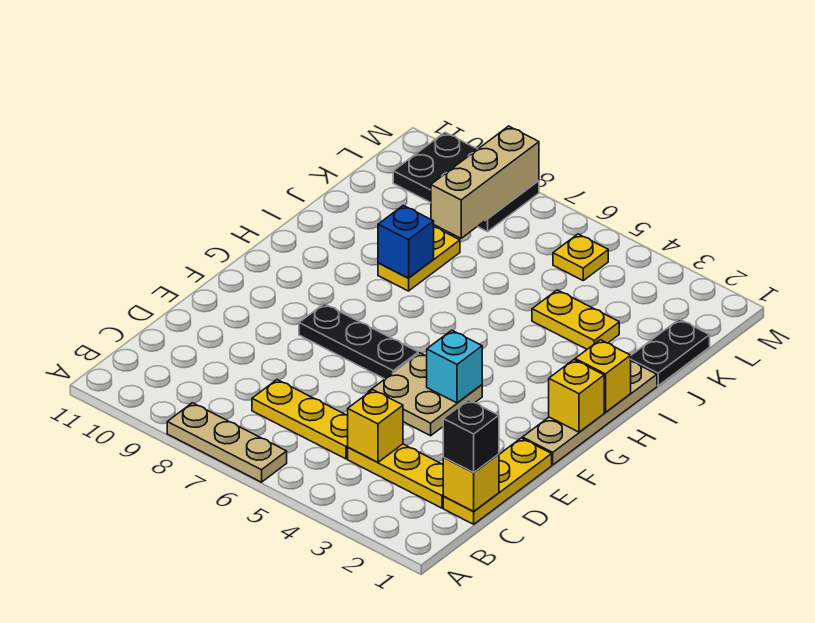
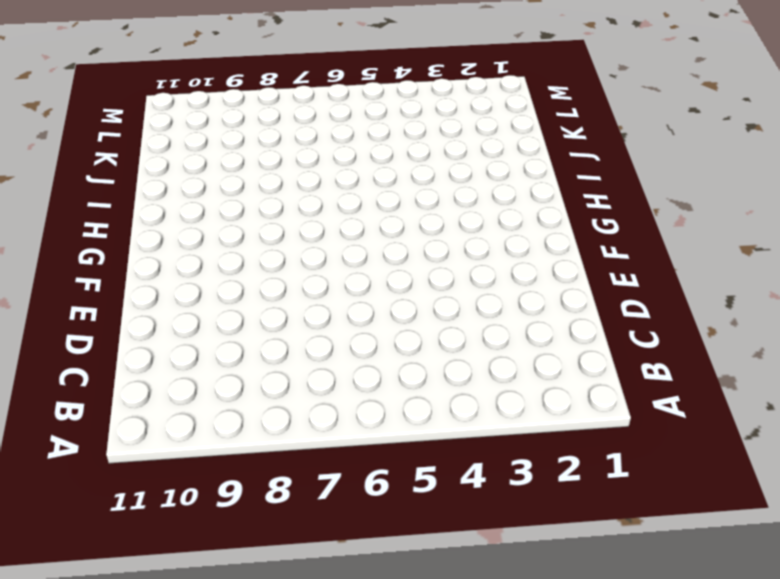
none -> tan 1x3 plate [167,403,287,482]
none -> yellow 1x3 plate [443,438,552,524]
none -> yellow 1x3 plate [348,444,444,508]

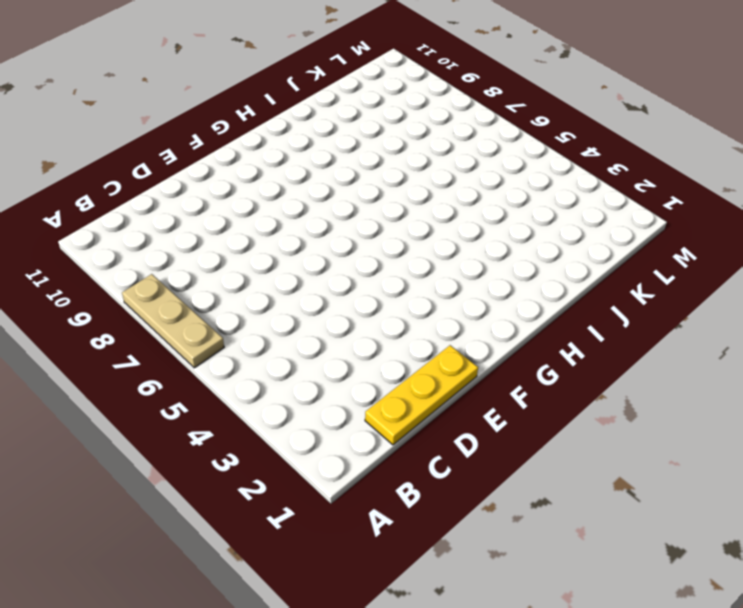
none -> yellow 1x3 plate [348,444,444,508]
none -> yellow 1x3 plate [252,380,348,459]
none -> tan 2x2 plate [368,353,482,436]

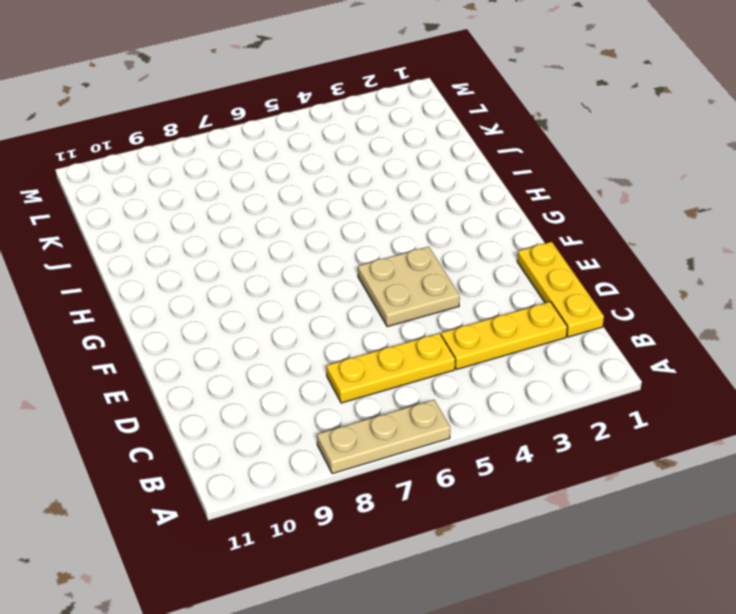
none -> tan 1x4 plate [522,361,657,465]
none -> black 1x3 plate [299,304,418,379]
none -> yellow 1x2 plate [378,227,460,291]

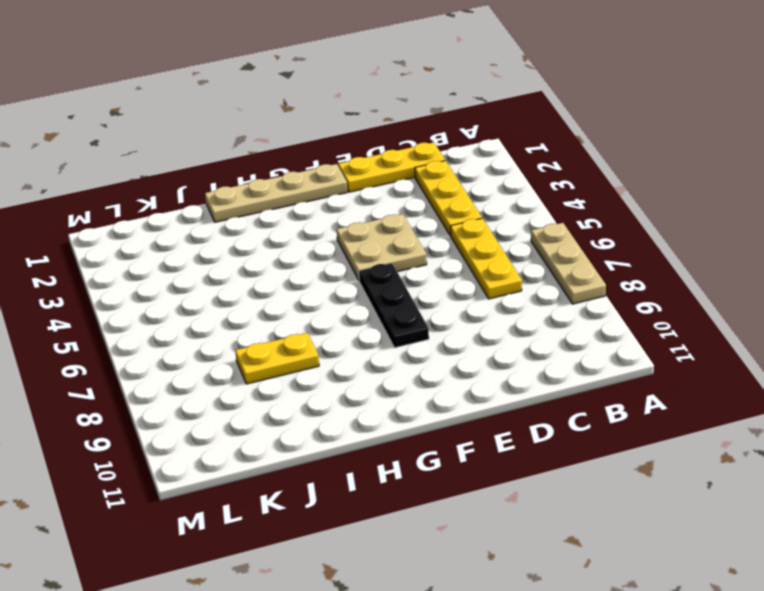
none -> black 1x2 plate [631,319,710,386]
none -> yellow 1x2 plate [532,290,619,349]
none -> yellow 1x1 plate [553,234,608,280]

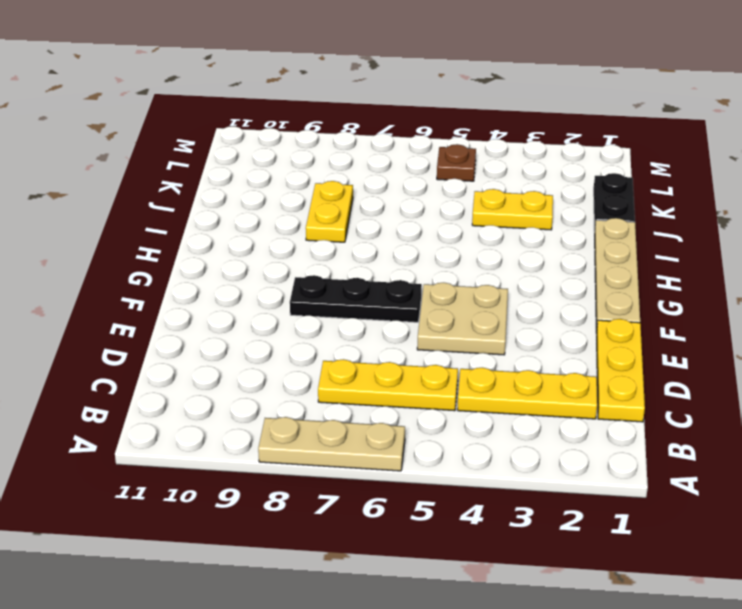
brown 1x1 plate [437,144,476,181] -> yellow 1x1 plate [553,234,608,280]
none -> black 2x3 plate [393,133,539,232]
none -> yellow 1x1 brick [443,454,499,512]
none -> yellow 1x1 brick [348,390,403,462]

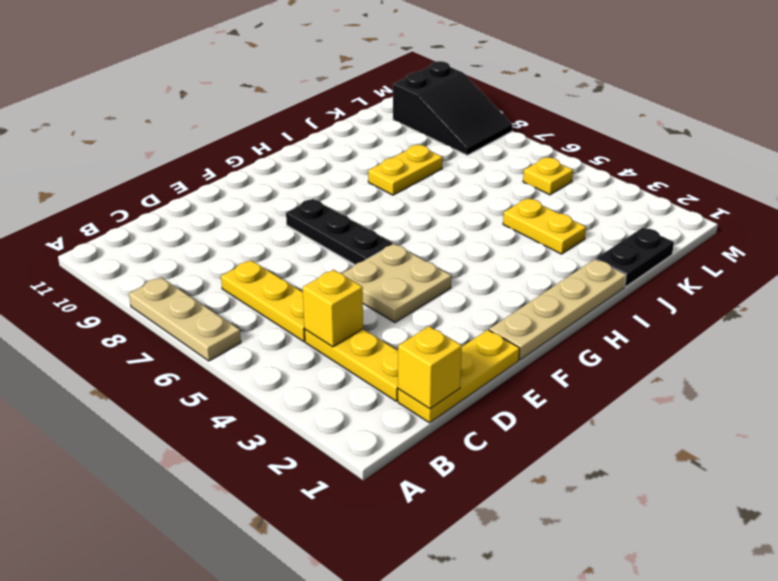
black 2x3 slope [393,61,513,155] -> black 2x3 plate [393,133,539,232]
none -> cyan 1x1 brick [427,330,482,403]
none -> yellow 1x1 brick [549,360,604,432]
none -> yellow 1x1 brick [575,340,631,412]

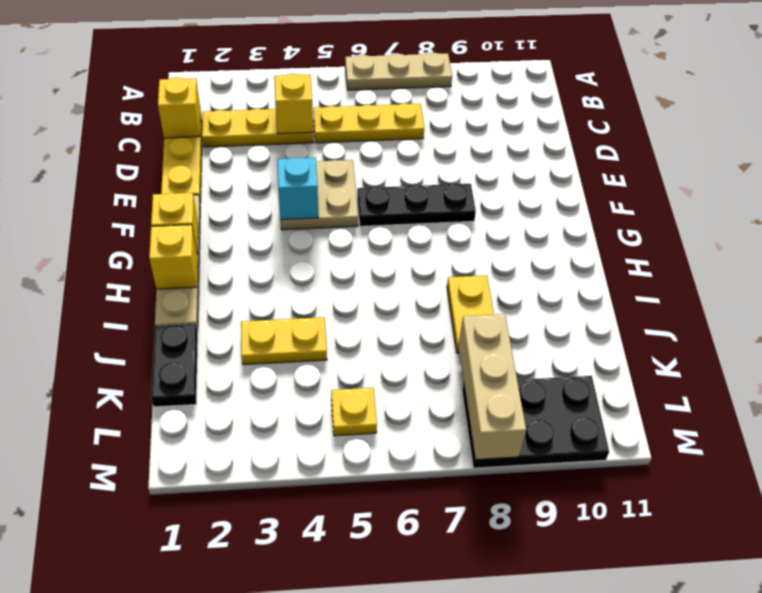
none -> blue 1x1 brick [378,205,434,278]
none -> black 1x1 brick [443,400,499,473]

